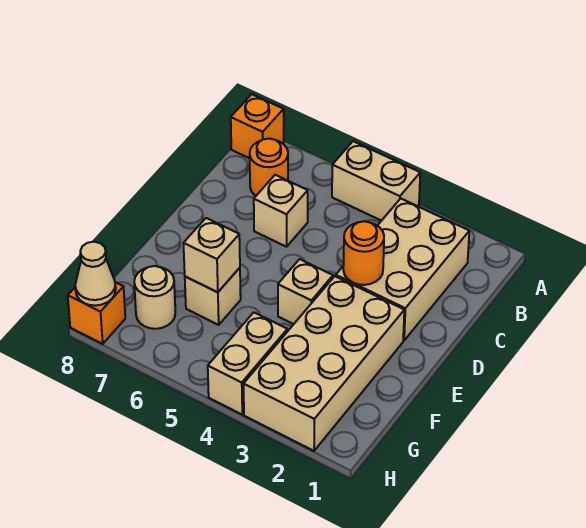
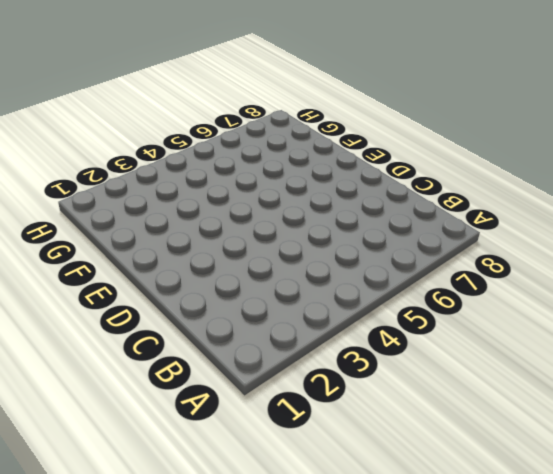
none -> tan 1x2 brick [332,141,420,221]
none -> orange 1x1 brick [231,94,284,158]
none -> tan 2x3 brick [336,199,469,340]

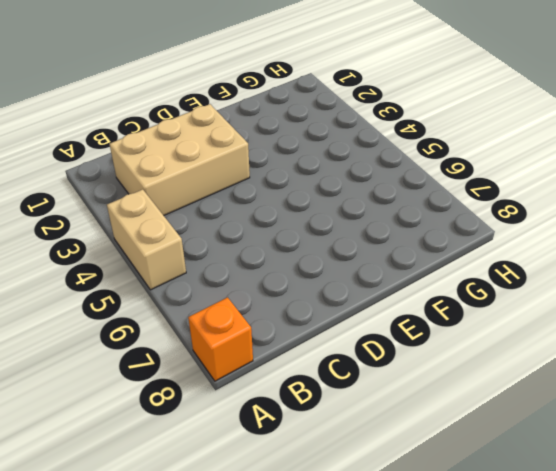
none -> orange 1x1 round brick [250,139,288,196]
none -> tan 1x1 brick [254,175,308,247]
none -> tan 2x4 brick [244,276,404,451]

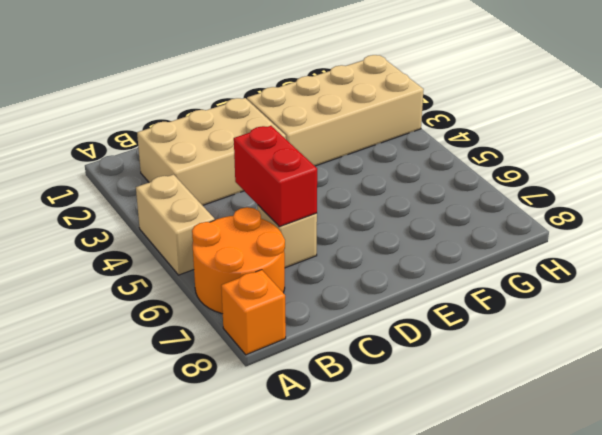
orange 2x2 round brick [192,207,285,314] -> orange 1x1 round brick [250,139,288,196]
red 1x2 brick [234,126,317,227] -> none
none -> tan 1x1 brick [278,259,333,324]
none -> tan 1x1 brick [185,268,241,325]
none -> tan 1x2 brick [208,312,287,414]

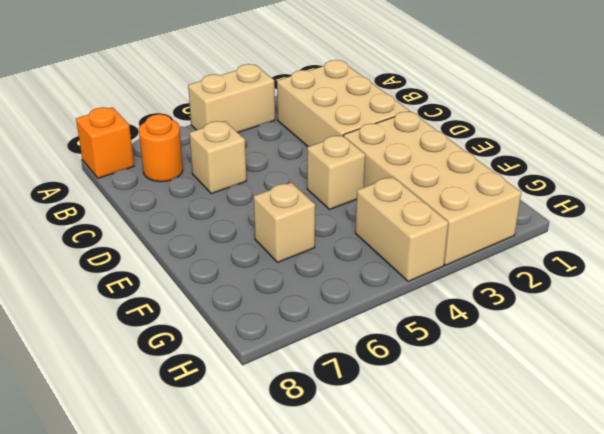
none -> tan 1x1 round brick [134,266,175,329]
none -> orange 1x1 brick [68,282,125,344]
none -> orange 1x1 round brick [343,221,384,285]

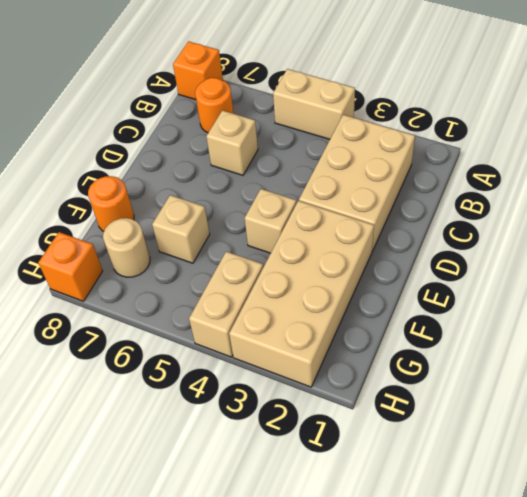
orange 1x1 round brick [88,176,134,231] -> orange 1x1 round brick moved to [343,221,384,285]
none -> tan 1x1 brick [184,218,240,292]
none -> tan 1x1 cone [75,242,116,306]

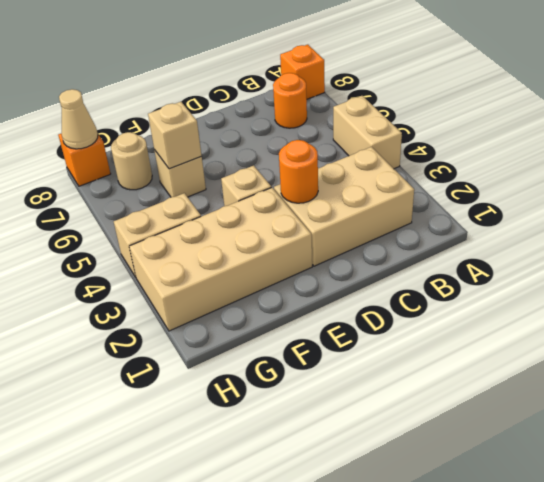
none -> tan 1x1 brick [254,175,308,247]

